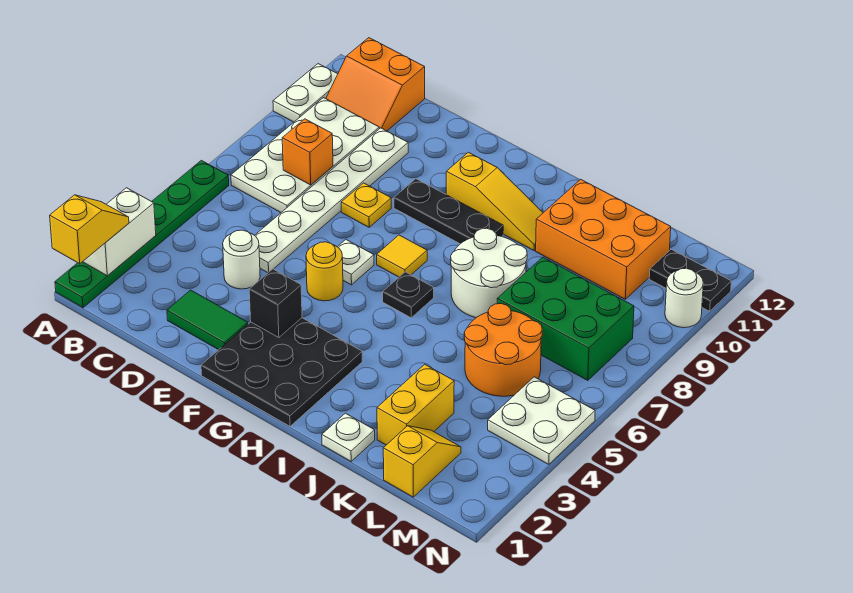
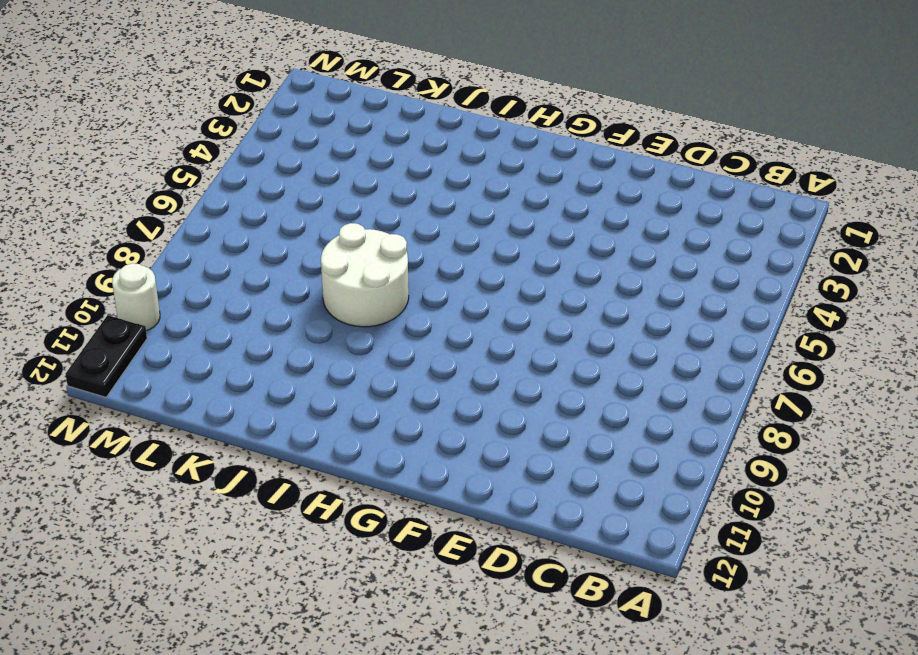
black 1x2 plate [66,315,147,397] -> black 1x2 plate turned to [649,249,731,311]
none -> green 1x6 plate [55,160,229,308]
none -> white 1x2 plate [273,64,338,122]
none -> white 2x4 plate [231,98,379,212]

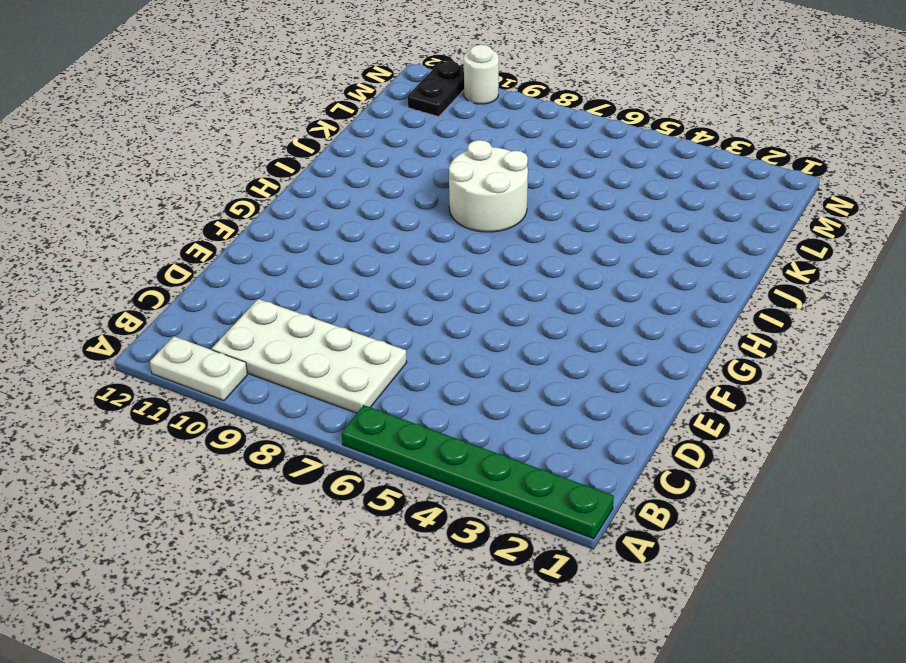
none -> orange 2x2 slope [326,38,425,131]
none -> green 1x2 tile [167,290,248,350]
none -> white 1x1 round brick [223,230,260,289]

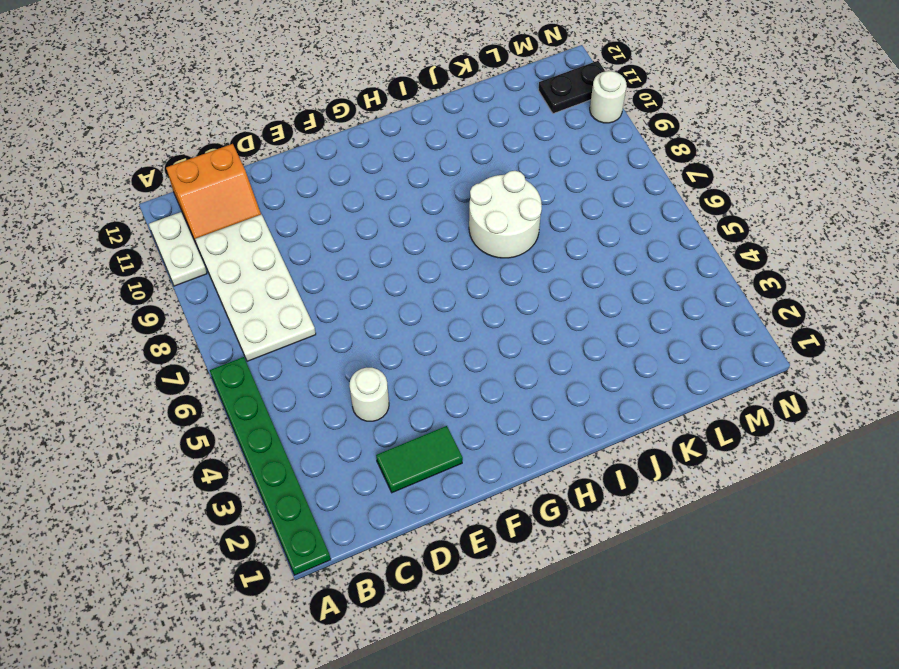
none -> white 1x6 plate [255,128,408,273]
none -> yellow 1x1 plate [341,183,391,227]
none -> black 3x3 plate [201,318,362,426]

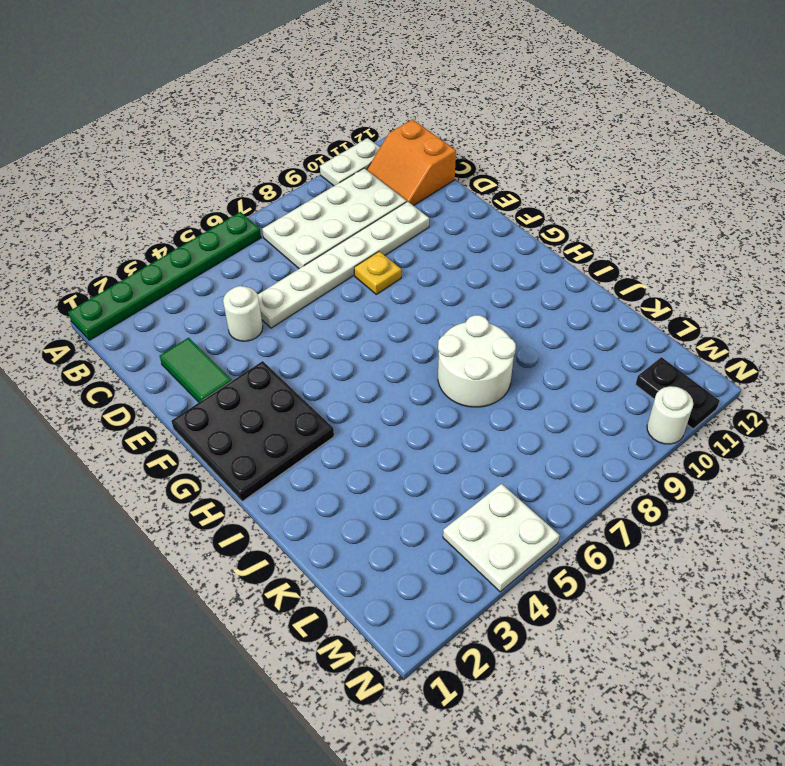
none -> yellow 1x1 round brick [306,242,343,301]
none -> white 1x1 plate [338,240,374,285]
none -> black 1x3 plate [394,179,503,244]

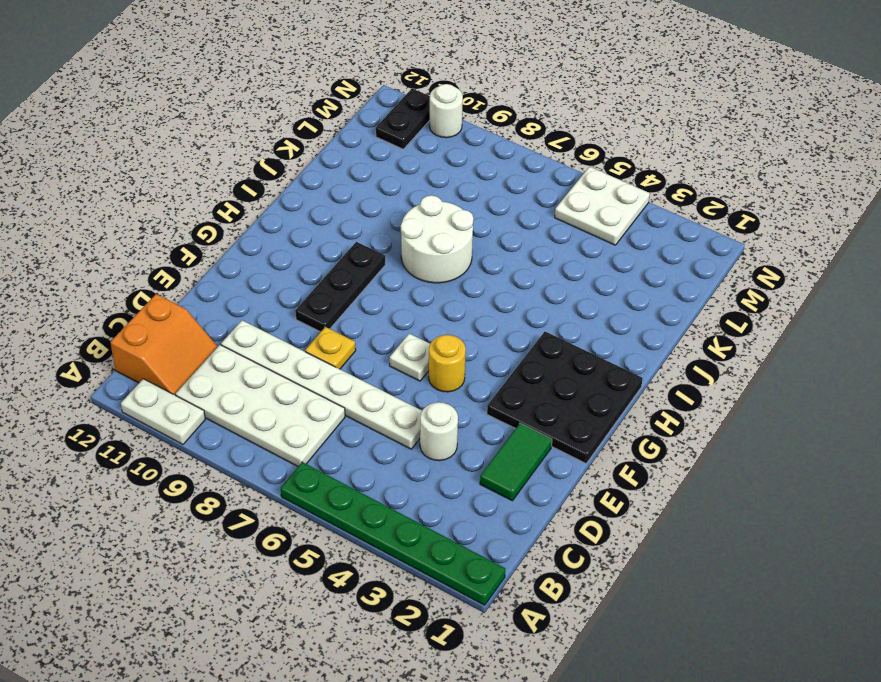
none -> yellow 1x1 tile [377,235,427,277]
none -> yellow 1x3 slope [446,152,543,251]
none -> black 1x1 plate [383,272,434,318]

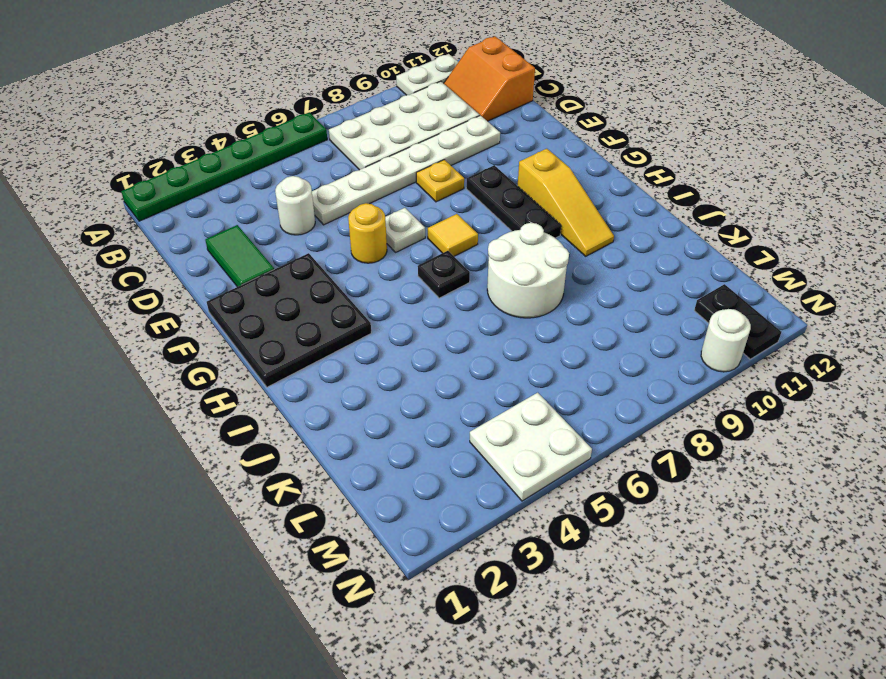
none -> white 1x1 plate [322,413,375,461]
none -> orange 2x3 brick [536,179,671,299]
none -> yellow 1x2 brick [377,364,454,445]

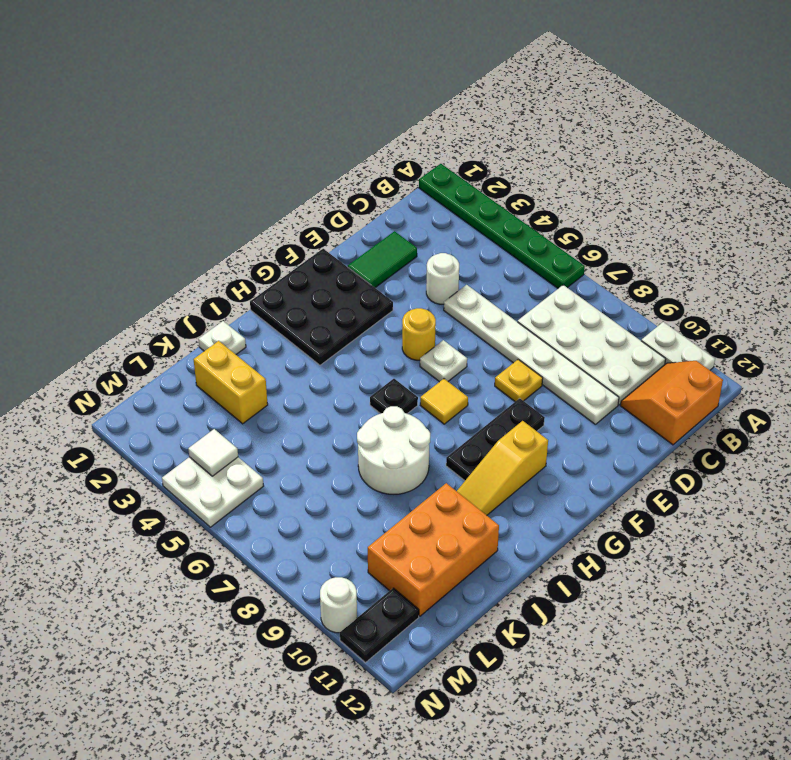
white 1x1 tile [188,429,238,476] -> none
none -> orange 2x2 round brick [464,304,542,396]
none -> green 2x3 brick [497,257,634,380]
none -> yellow 1x2 slope [383,426,461,497]

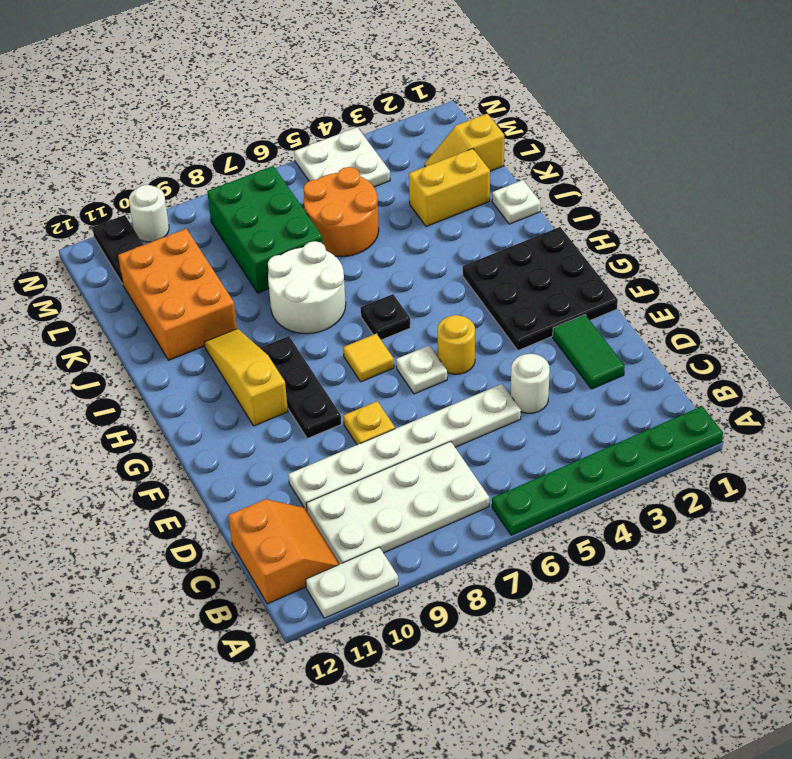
none -> white 1x2 brick [83,188,156,276]
none -> orange 1x1 brick [282,119,333,185]
none -> black 1x1 brick [249,269,302,338]

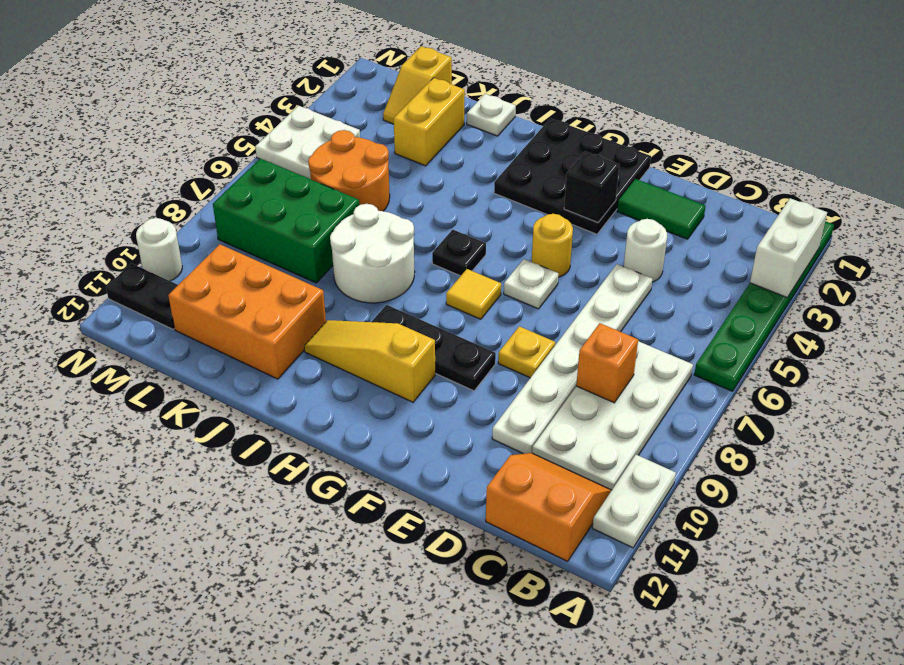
none -> yellow 1x2 slope [50,195,129,264]

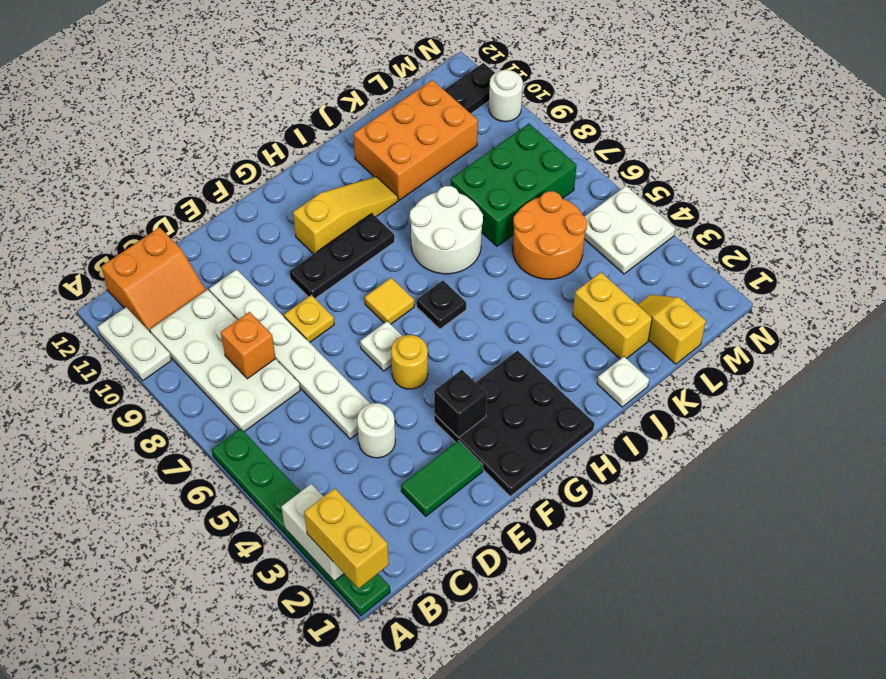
yellow 1x2 brick [304,488,389,588] -> yellow 1x2 slope [50,195,129,264]

